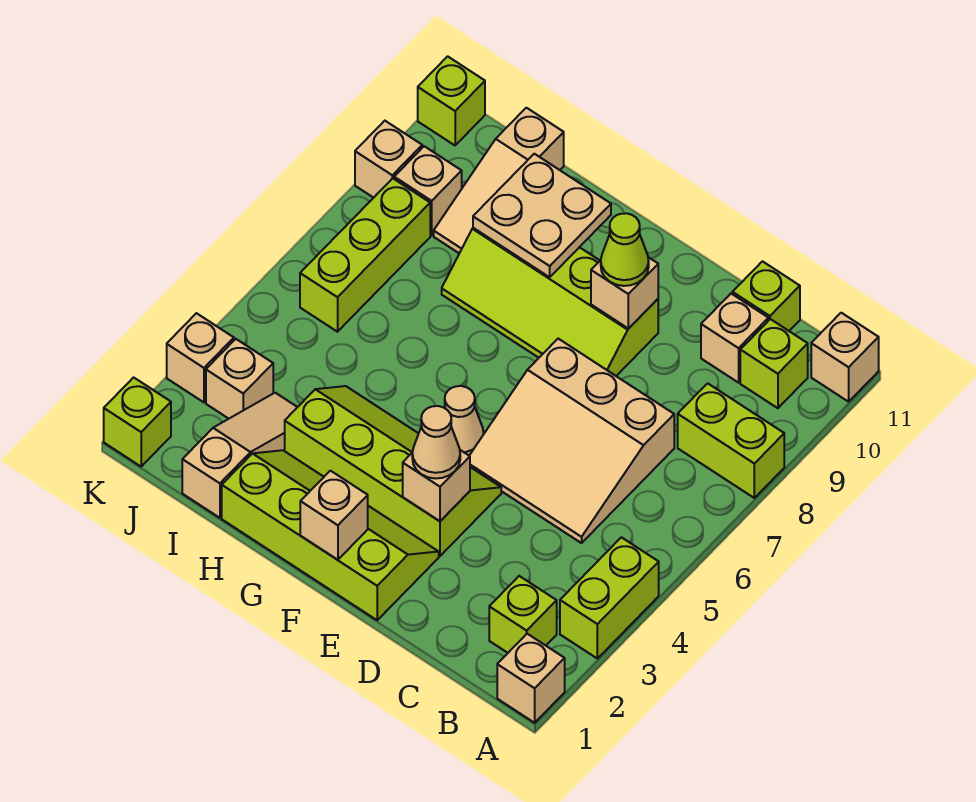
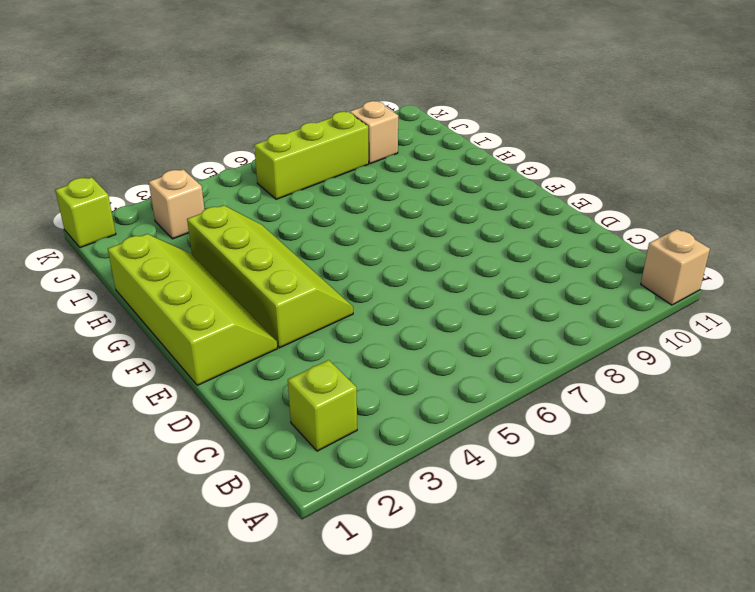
none -> tan 1x1 brick [497,634,565,723]
none -> lime 1x2 brick [560,537,659,658]
none -> lime 1x2 brick [678,383,784,498]

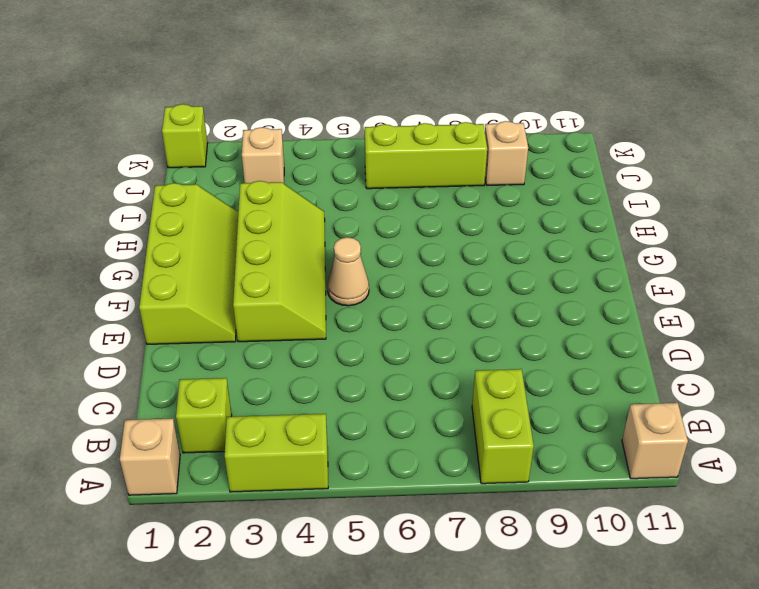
none -> lime 1x1 brick [740,319,808,408]
none -> tan 3x3 slope [469,339,674,543]
none -> tan 1x1 brick [701,294,768,383]

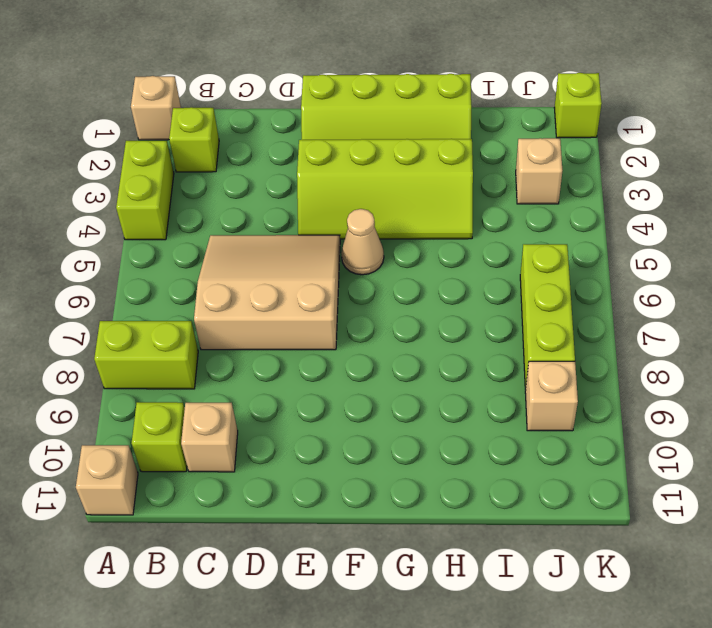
none -> lime 1x1 brick [732,261,800,331]
none -> lime 2x4 slope [442,228,658,376]
none -> tan 1x3 slope [182,393,297,518]

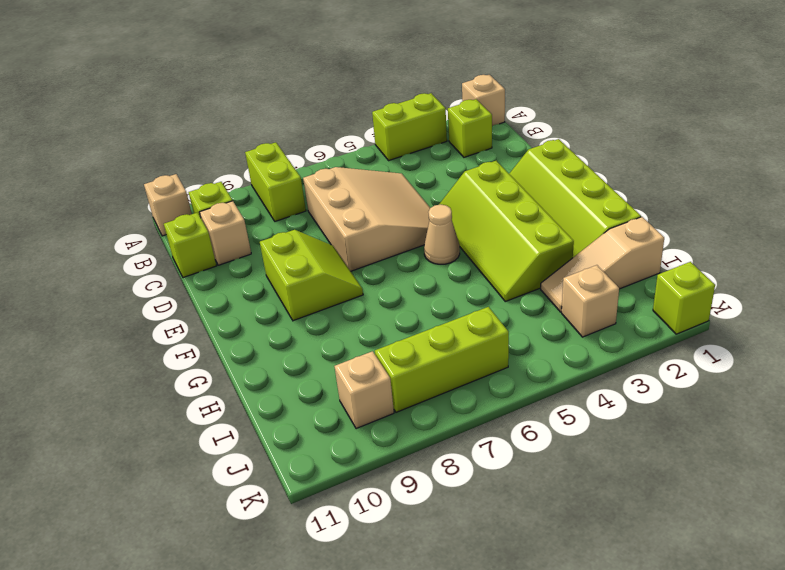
lime 2x2 slope [260,230,363,321] -> lime 2x4 slope [442,228,658,376]
none -> tan 1x3 slope [434,108,564,253]
none -> tan 1x1 brick [167,313,234,402]
none -> tan 1x1 brick [355,121,422,198]

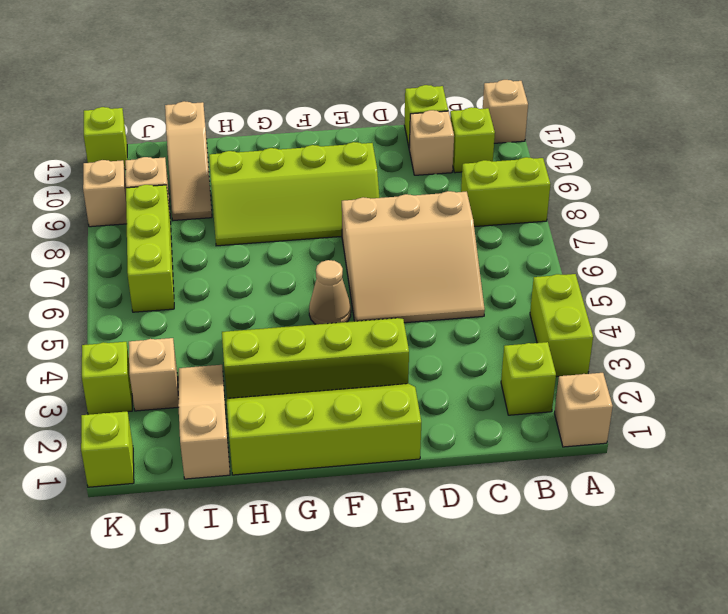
lime 1x1 brick [82,342,132,415] -> tan 1x1 brick [167,313,234,402]
none -> tan 1x1 brick [403,450,470,521]
none -> tan 1x1 brick [591,257,658,329]
none -> tan 1x1 brick [300,471,368,560]

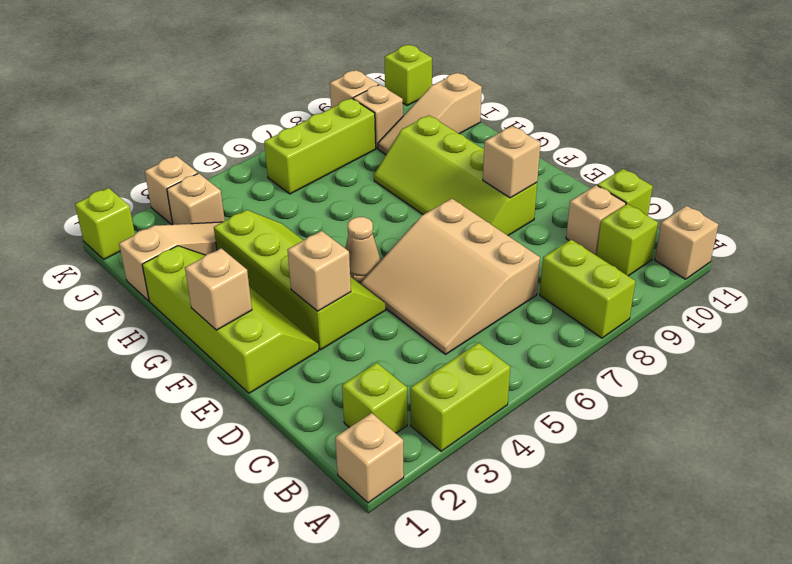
none -> tan 2x2 plate [473,154,611,277]
none -> tan 1x1 cone [412,406,460,479]
none -> lime 1x1 cone [601,213,649,286]

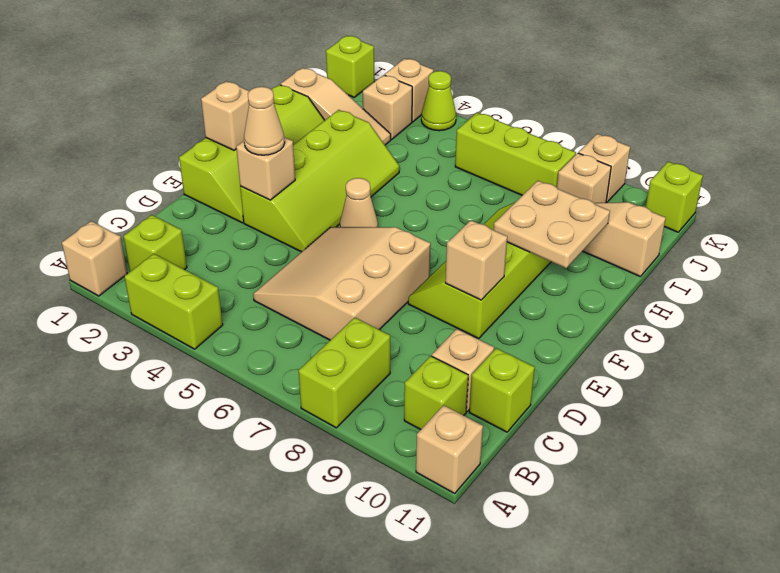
lime 1x1 cone [421,71,456,131] -> lime 1x1 cone moved to [601,213,649,286]

